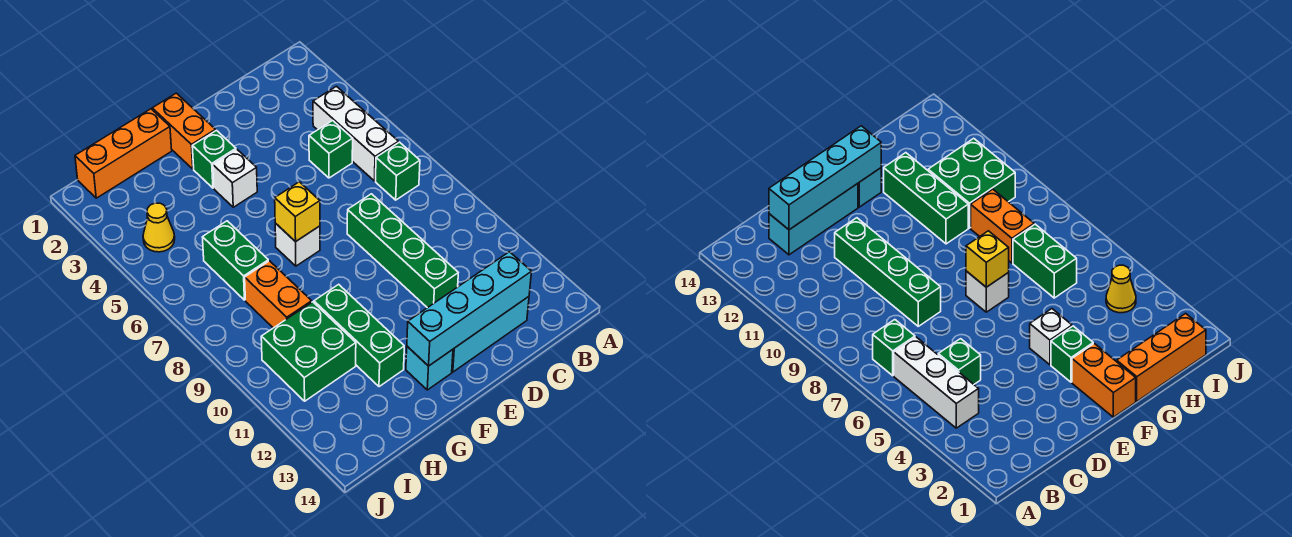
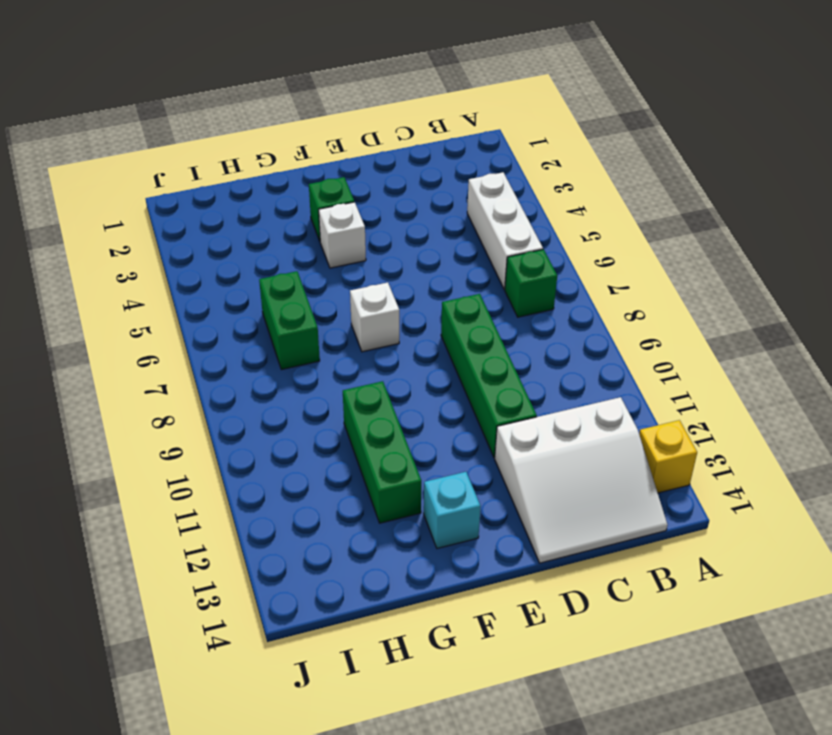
yellow 1x1 brick [639,420,697,493] -> yellow 1x1 brick moved to [275,182,320,242]
white 3x3 slope [495,397,668,563] -> cyan 1x3 brick [452,297,529,372]
none -> green 1x1 brick [309,121,353,178]
none -> orange 1x2 brick [152,93,216,169]
none -> orange 1x3 brick [75,109,172,198]

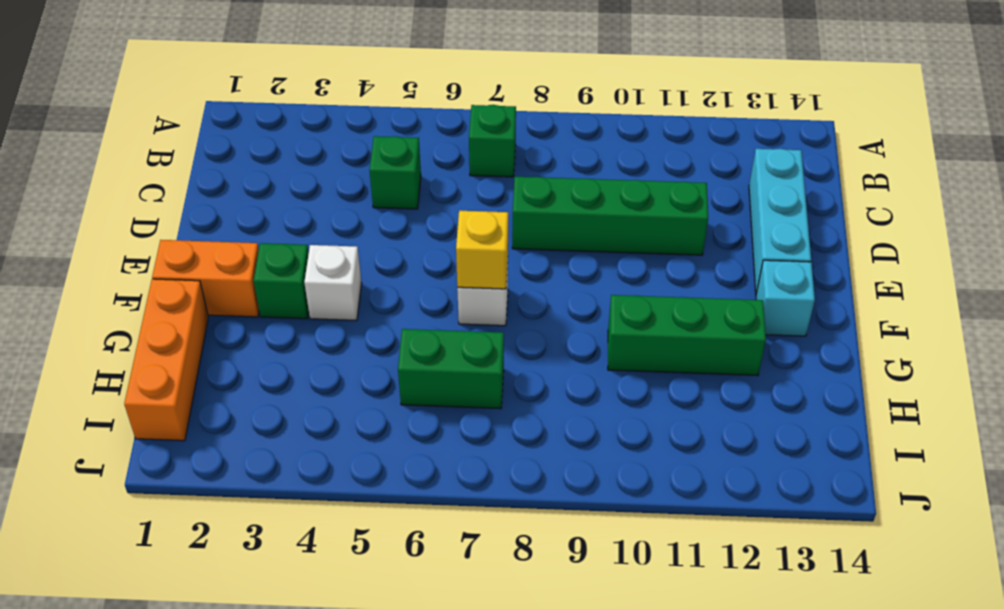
none -> white 1x3 brick [313,86,398,181]
none -> orange 1x2 brick [245,261,312,328]
none -> green 2x2 brick [261,302,356,401]

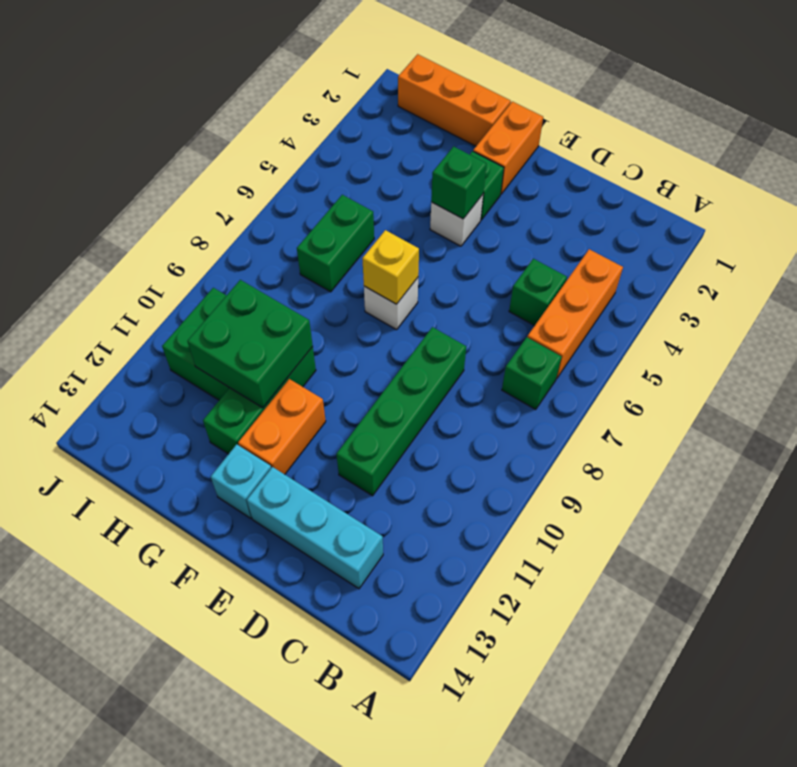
orange 1x3 brick [528,249,623,379] -> white 1x3 brick [313,86,398,181]
green 1x1 brick [431,146,486,219] -> none
orange 1x2 brick [238,379,326,474] -> orange 1x2 brick moved to [245,261,312,328]
green 2x2 brick [187,280,313,408] -> none
none -> yellow 1x1 cone [143,203,175,252]
none -> cyan 1x4 brick [407,252,532,366]

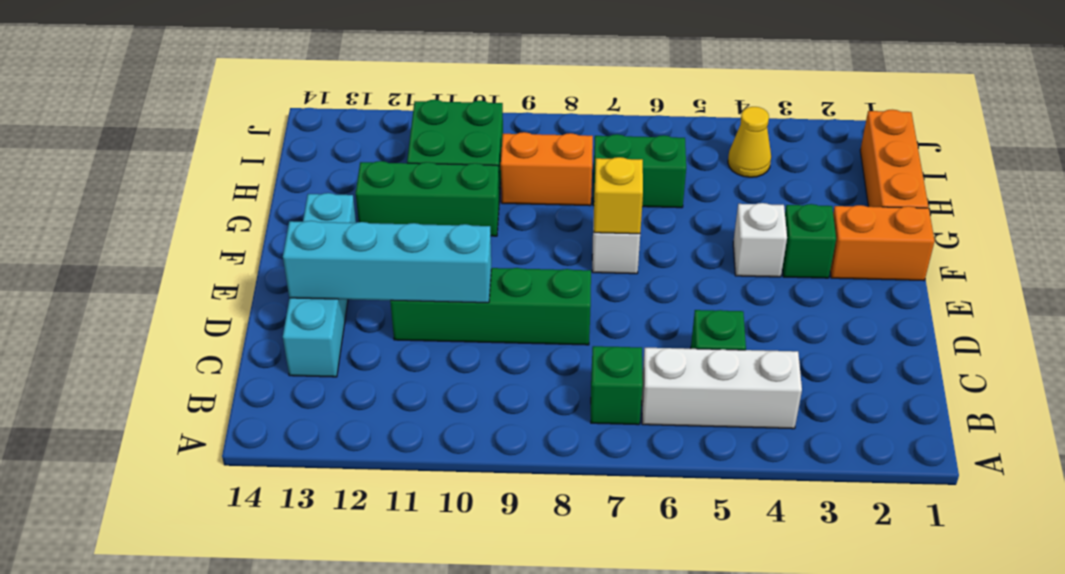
cyan 1x4 brick [283,221,491,303] -> cyan 1x4 brick turned to [407,252,532,366]

